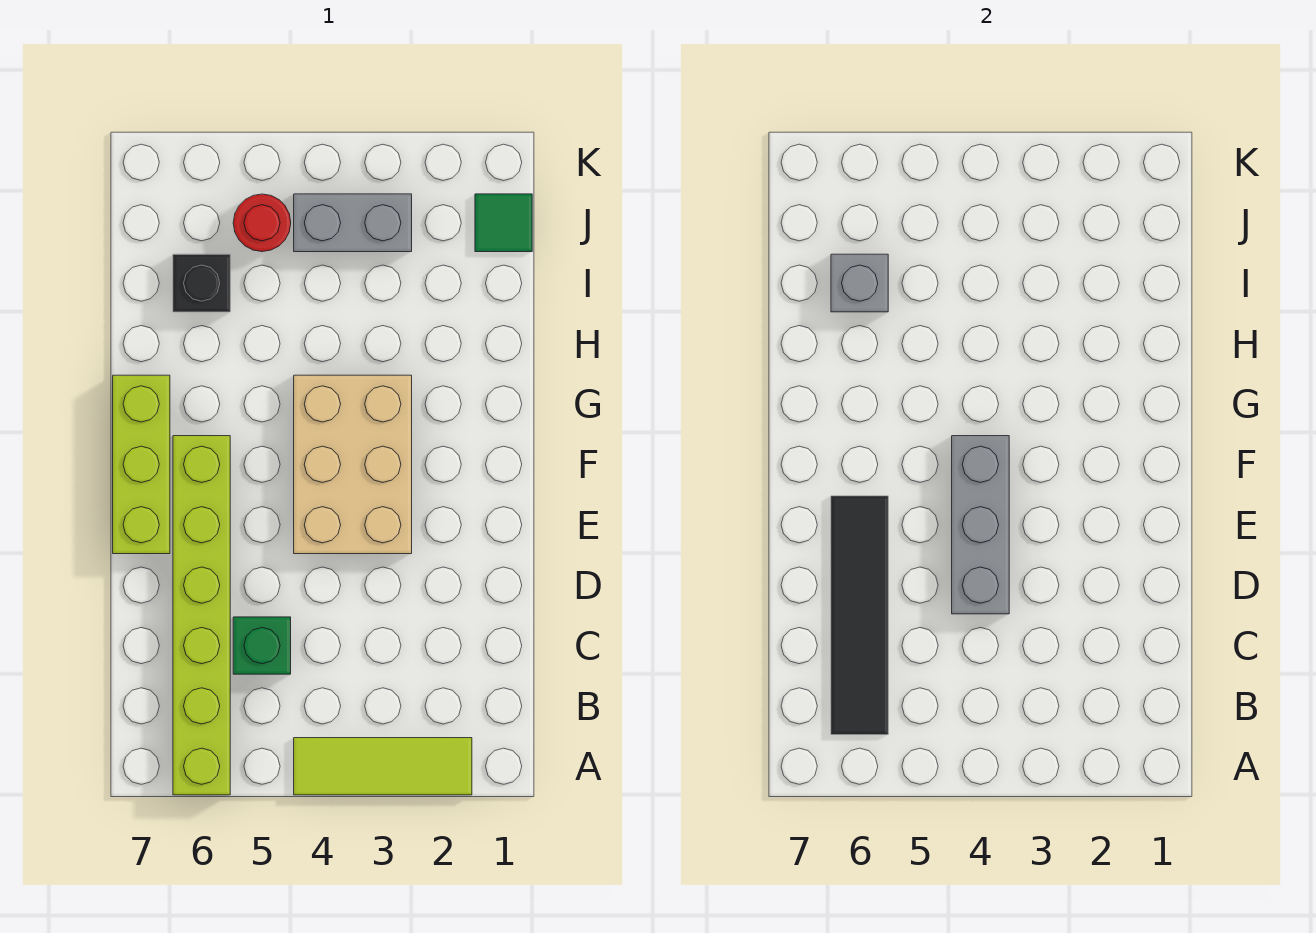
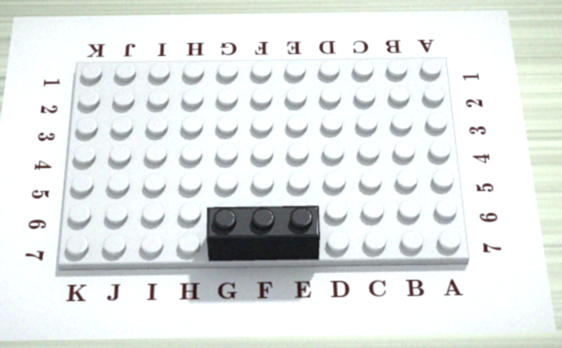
black 1x3 brick [207,206,320,262] -> lime 1x3 brick [113,375,170,554]
none -> lime 1x3 tile [294,738,472,795]
none -> lime 1x6 brick [173,436,230,795]
none -> green 1x1 brick [233,617,291,674]

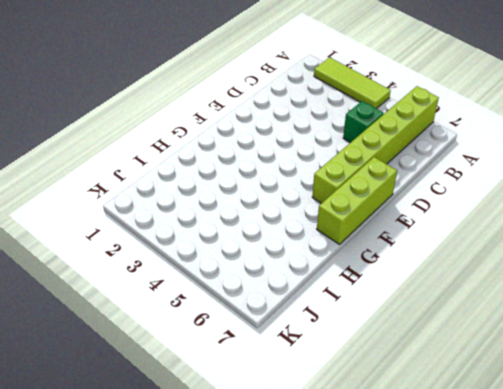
none -> tan 2x3 brick [294,375,412,554]
none -> black 1x1 brick [173,254,230,312]
none -> green 1x1 tile [475,194,532,252]

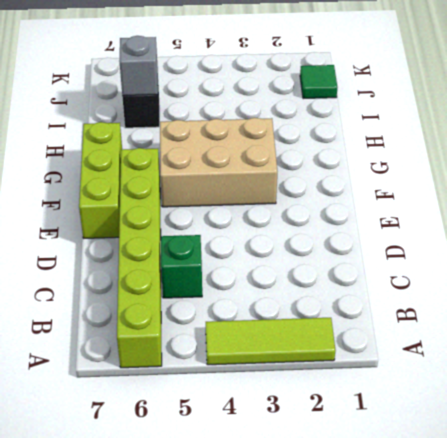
tan 2x3 brick [160,118,277,207] -> tan 2x3 brick turned to [294,375,412,554]
none -> grey 1x2 brick [294,194,412,252]
none -> red 1x1 round brick [233,194,291,252]
none -> black 1x4 tile [831,496,888,735]

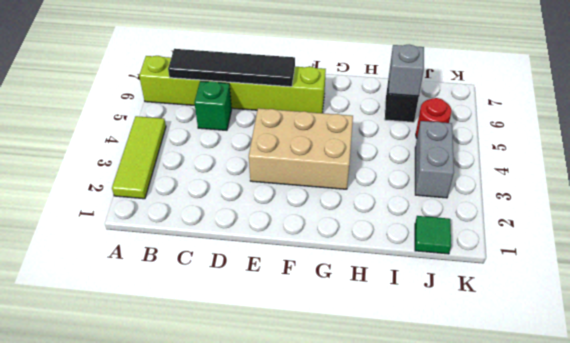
none -> lime 1x3 brick [113,375,170,554]
none -> grey 1x3 brick [952,436,1009,614]

